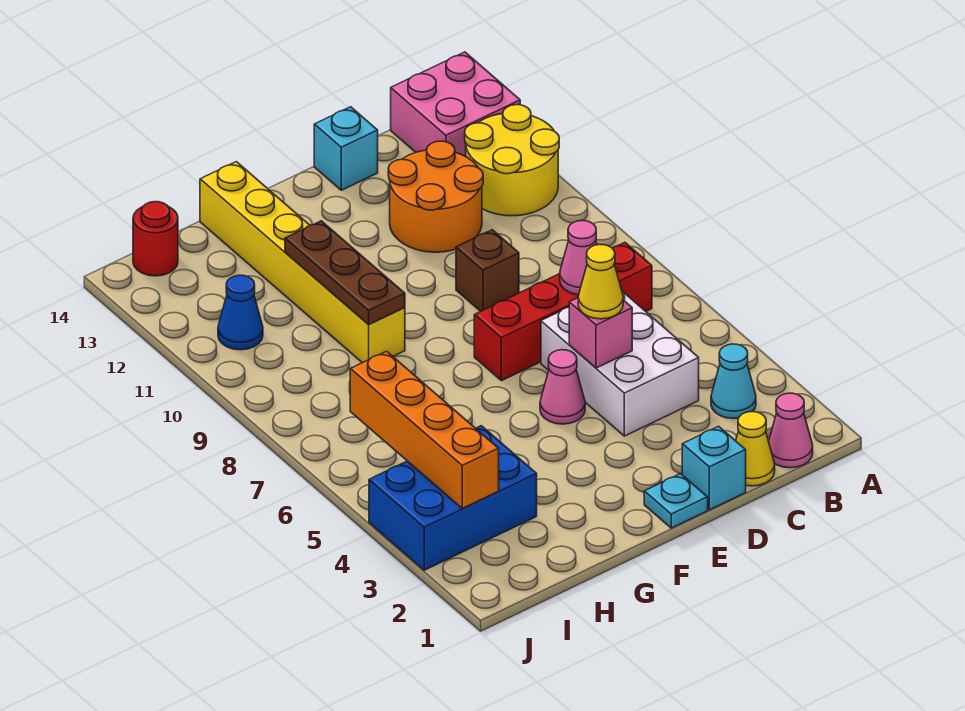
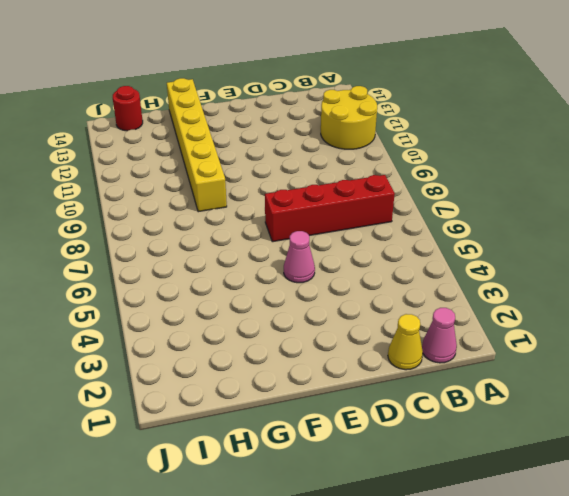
none -> pink 2x2 brick [391,52,520,156]
none -> cyan 1x1 cone [711,344,756,419]
none -> white 2x3 brick [541,291,699,436]

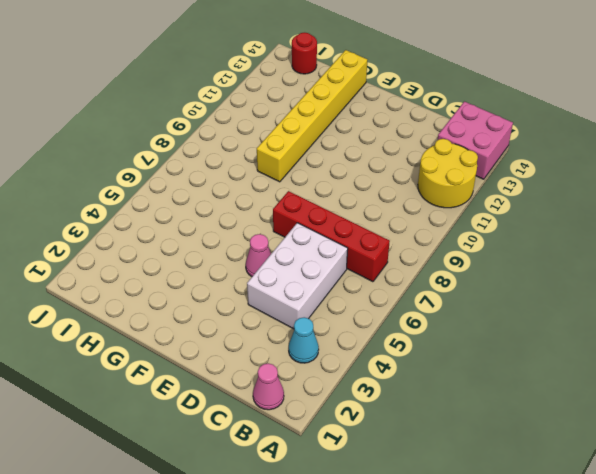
none -> yellow 1x1 cone [736,412,775,486]
none -> orange 2x2 round brick [388,141,483,252]
none -> cyan 1x1 brick [682,426,746,510]

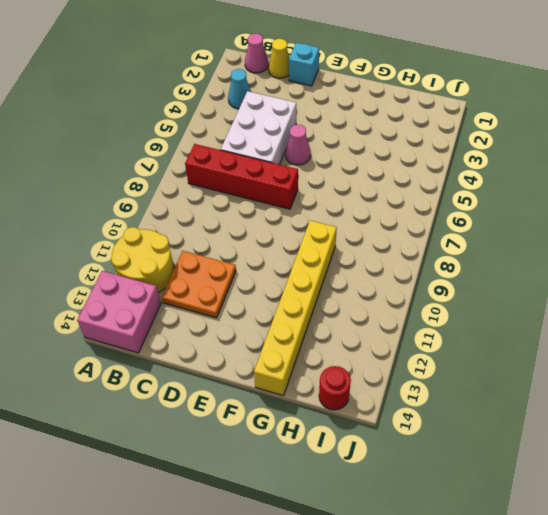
orange 2x2 plate [162,251,236,318] -> orange 2x2 round brick [388,141,483,252]
none -> brown 1x1 brick [456,230,519,311]
none -> cyan 1x1 brick [314,107,378,190]
none -> cyan 1x1 plate [644,474,708,528]

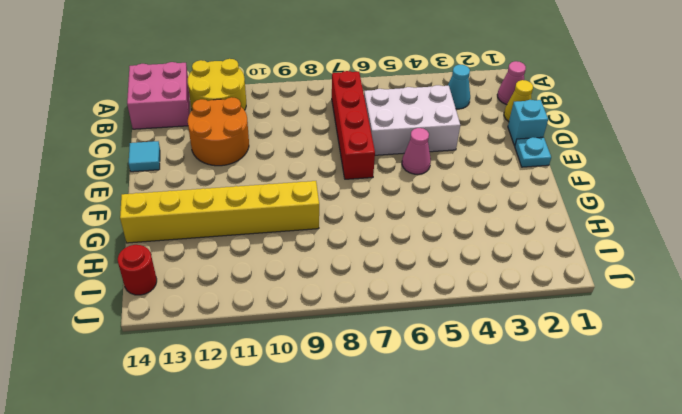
cyan 1x1 tile [129,141,160,172] -> cyan 1x1 brick [314,107,378,190]
none -> brown 1x1 brick [456,230,519,311]
none -> blue 2x3 brick [369,426,537,570]
none -> blue 1x1 cone [218,275,263,350]

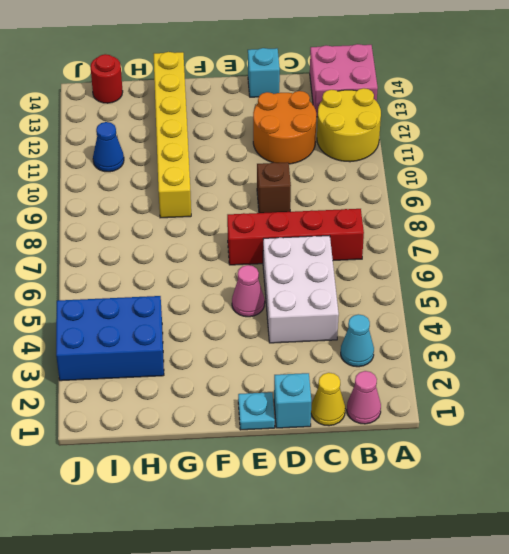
none -> pink 1x1 cone [560,221,597,295]
none -> pink 1x1 brick [569,298,632,368]
none -> brown 1x3 plate [285,221,405,325]

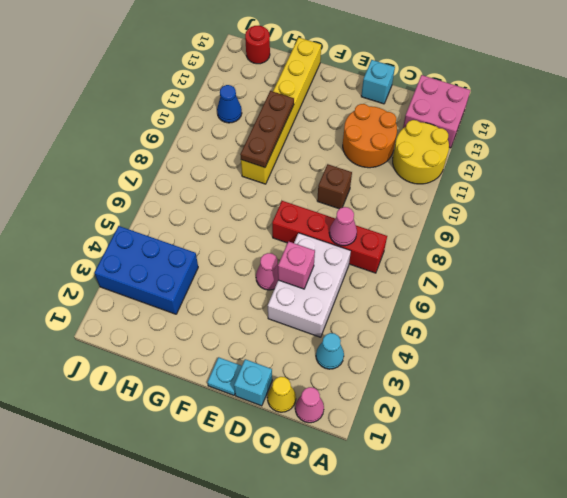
none -> orange 1x4 brick [350,351,499,508]
none -> yellow 1x1 cone [578,244,623,319]

